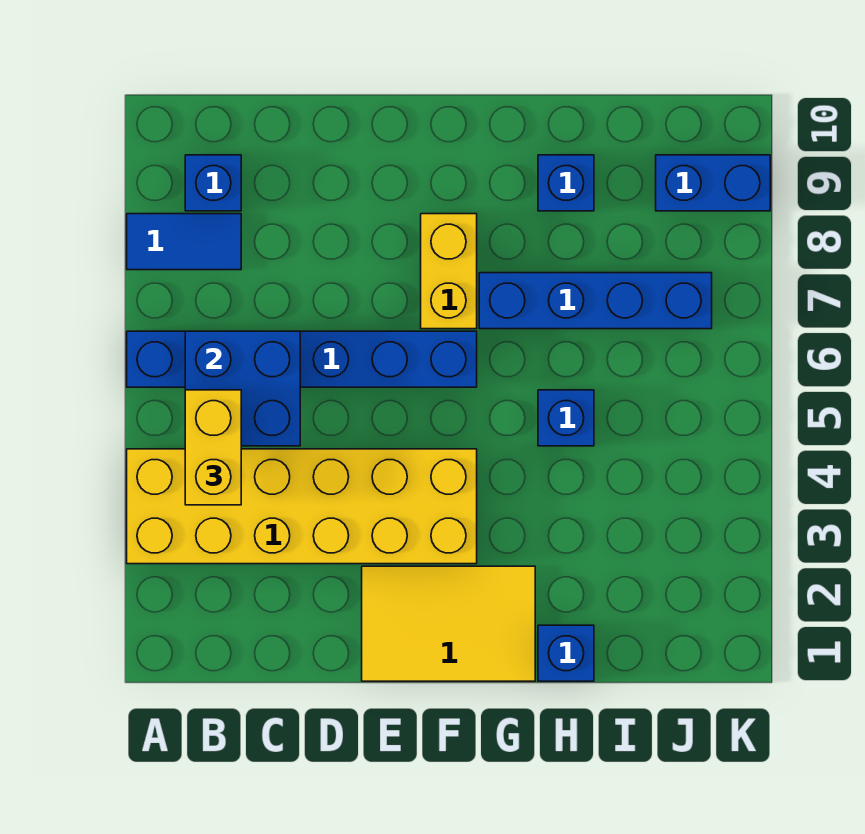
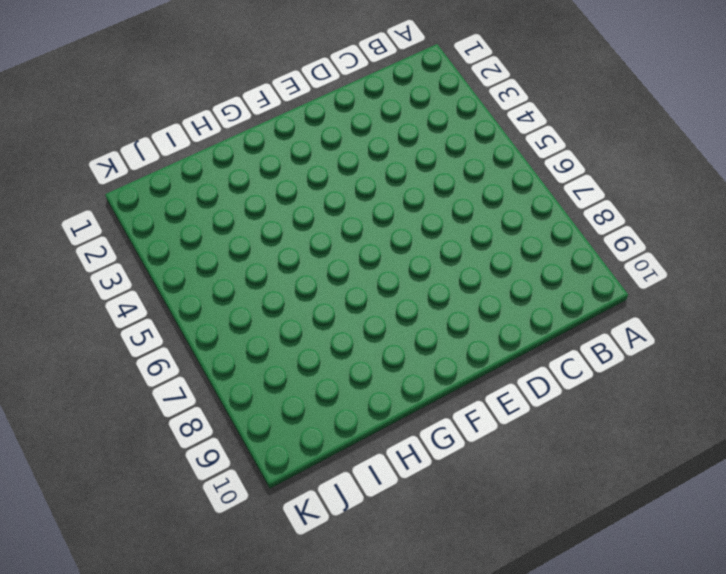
none -> yellow 2x6 brick [127,449,477,564]
none -> blue 1x6 brick [127,331,477,387]
none -> blue 1x2 tile [127,214,241,270]

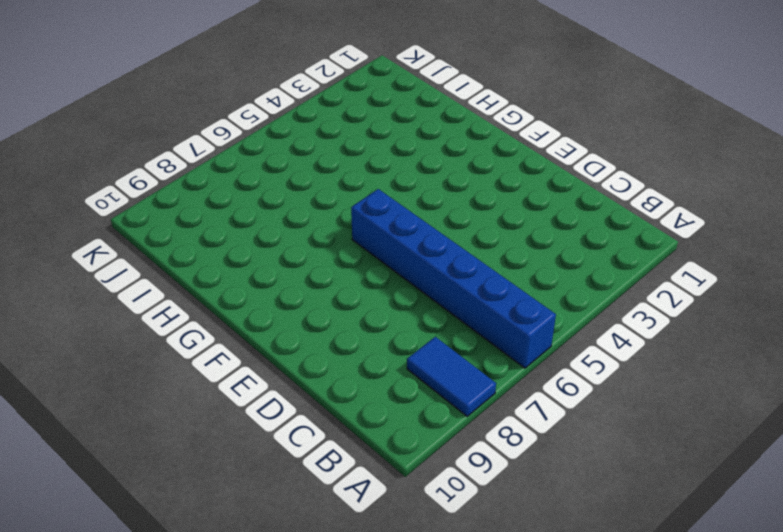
none -> yellow 2x6 brick [127,449,477,564]
none -> blue 1x1 brick [185,155,241,211]
none -> yellow 2x3 tile [362,566,535,681]

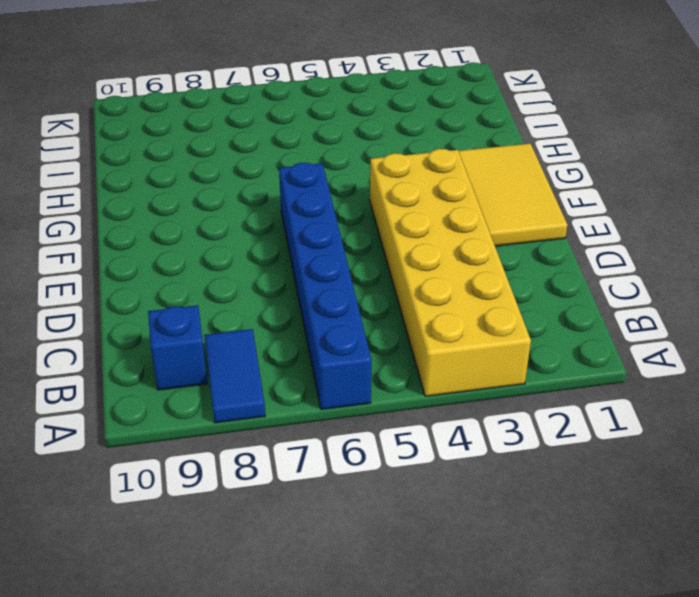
none -> yellow 1x2 brick [421,214,477,329]
none -> blue 1x4 brick [479,273,712,329]
none -> blue 1x1 brick [538,625,594,681]

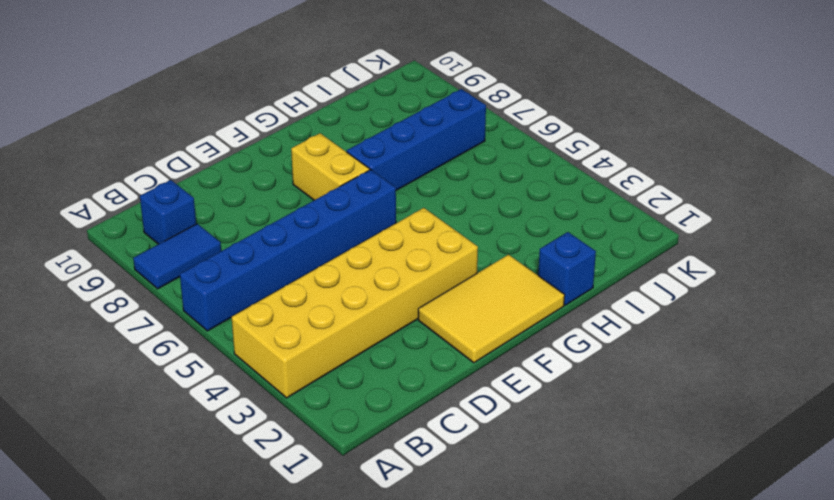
none -> blue 1x1 brick [538,390,594,446]
none -> blue 1x1 brick [538,155,594,211]
none -> blue 1x2 brick [656,155,770,211]

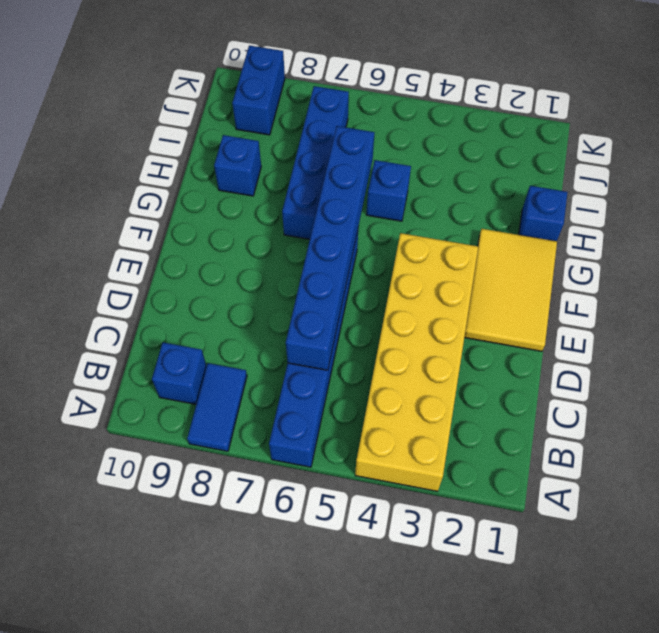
blue 1x6 brick [286,126,375,370] -> blue 2x2 brick [185,331,300,446]
none -> yellow 1x2 brick [421,214,477,329]
none -> yellow 1x2 brick [185,390,241,505]

